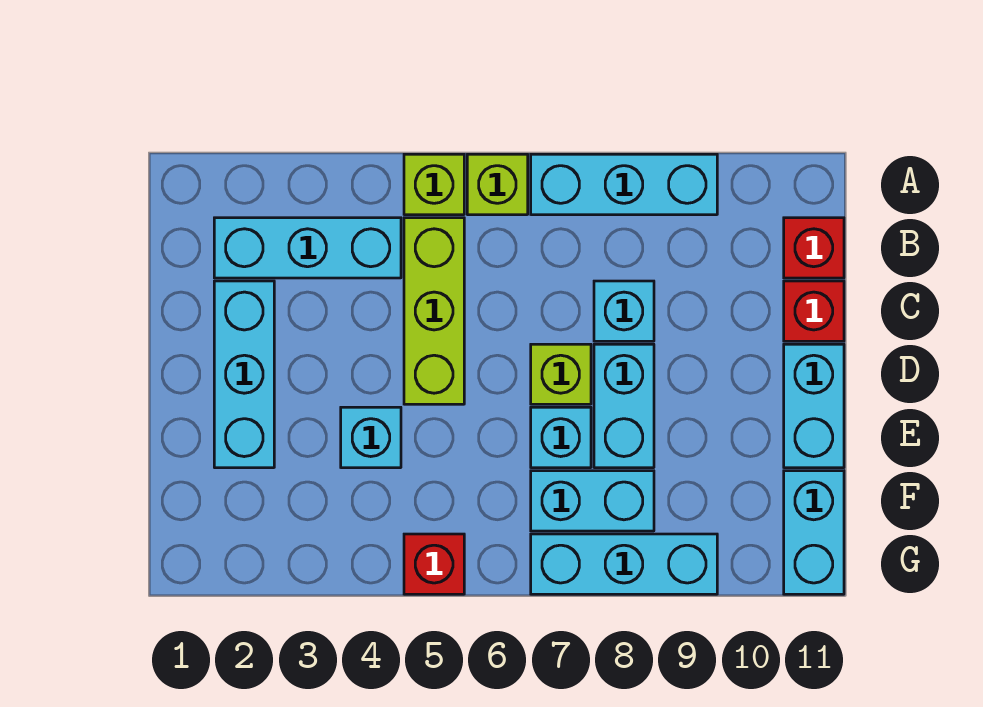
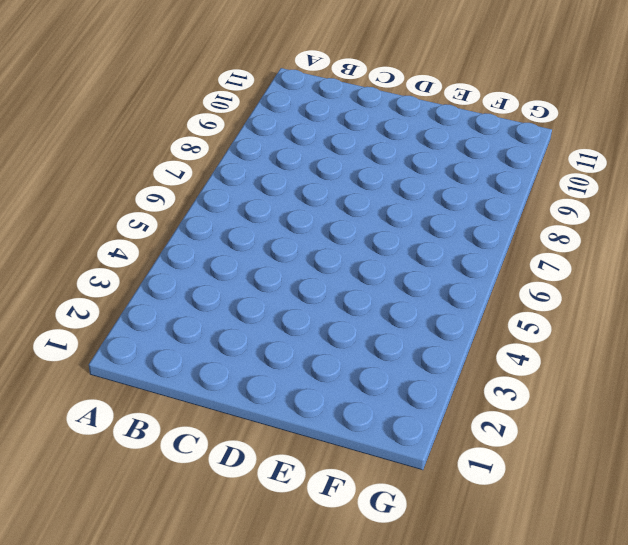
none -> lime 1x1 brick [404,154,464,215]
none -> lime 1x1 brick [467,154,528,215]
none -> cyan 1x3 brick [531,154,717,215]

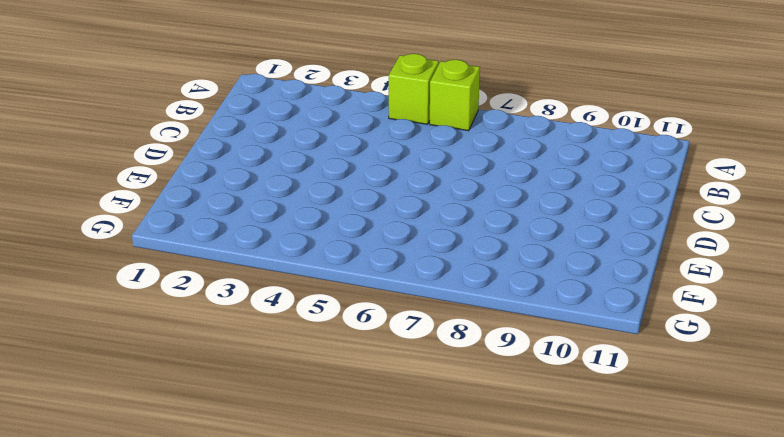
none -> cyan 1x3 brick [531,154,717,215]
none -> cyan 1x3 brick [214,218,401,278]
none -> lime 1x3 brick [404,218,464,404]

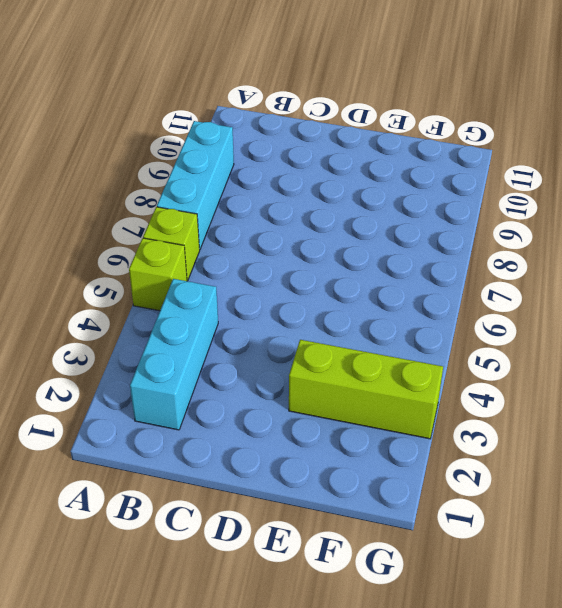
lime 1x3 brick [289,340,443,439] -> lime 1x3 brick moved to [404,218,464,404]
none -> red 1x1 brick [784,218,844,278]
none -> cyan 1x3 brick [214,281,274,468]
none -> cyan 1x1 brick [594,281,654,341]

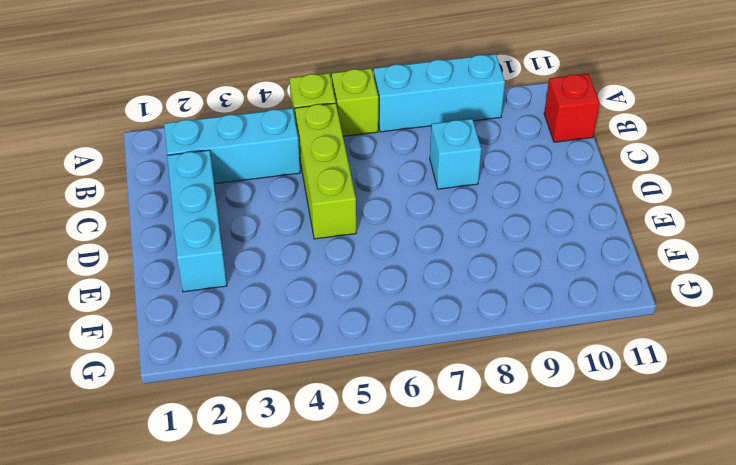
none -> red 1x1 brick [784,281,844,341]
none -> lime 1x1 brick [531,344,591,404]
none -> cyan 1x2 brick [594,344,654,468]

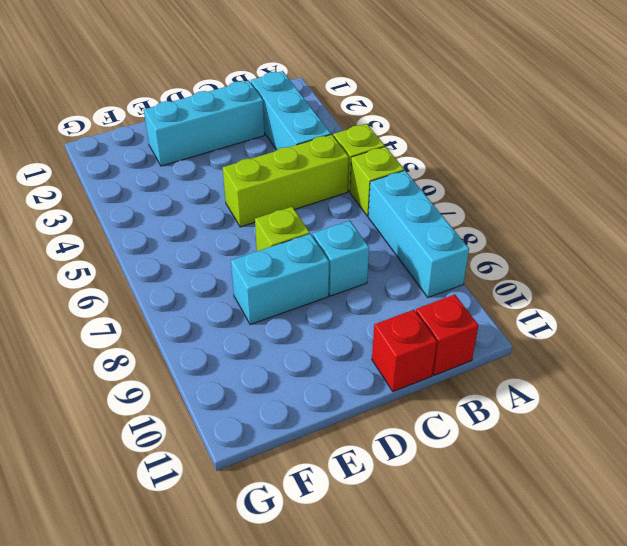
none -> cyan 1x2 brick [784,344,844,468]
none -> cyan 1x1 brick [341,407,401,468]
none -> cyan 1x1 brick [531,407,591,468]

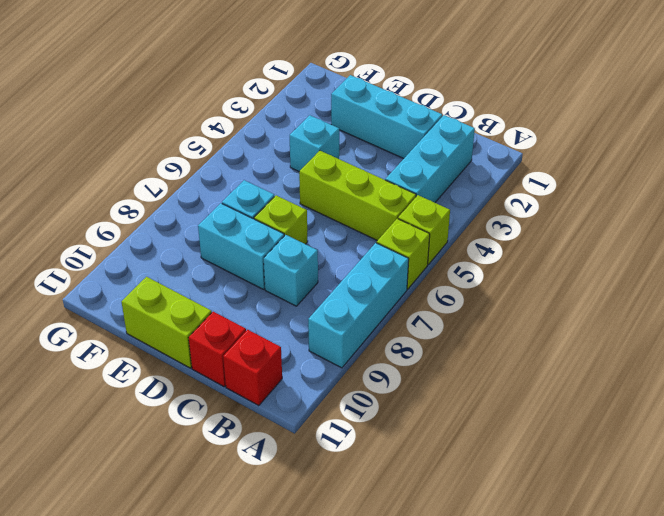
lime 1x2 brick [122,277,212,368] -> cyan 1x2 brick [784,344,844,468]
none -> cyan 1x2 brick [531,471,654,531]
none -> cyan 1x2 brick [784,471,844,594]
none -> red 1x1 brick [404,534,464,594]

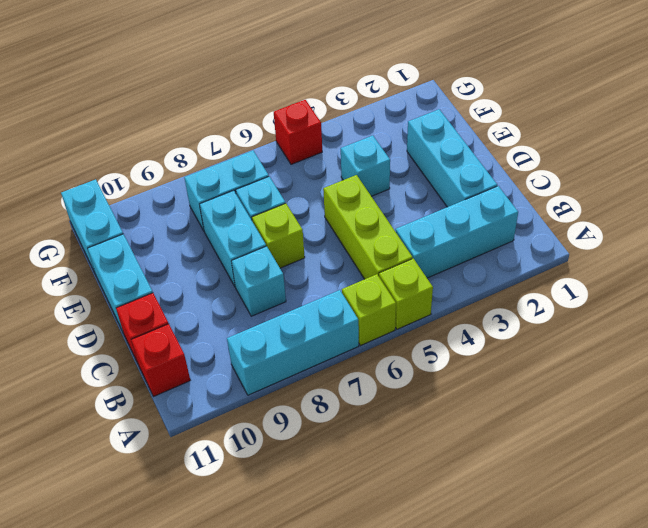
none -> cyan 1x3 brick [531,534,717,594]

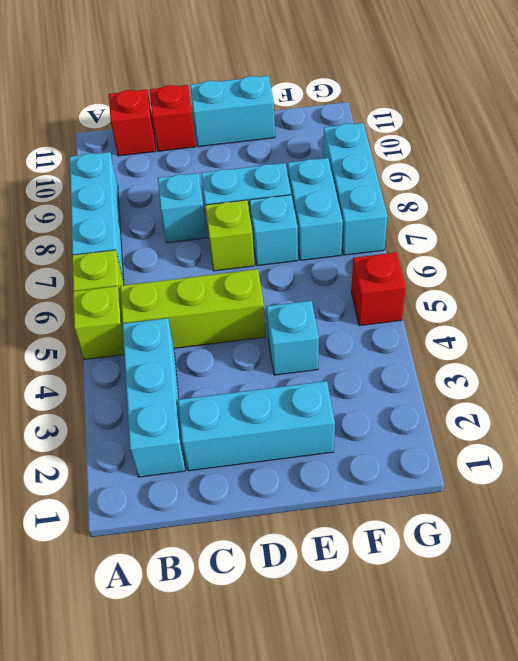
none -> cyan 1x2 brick [784,471,844,594]

